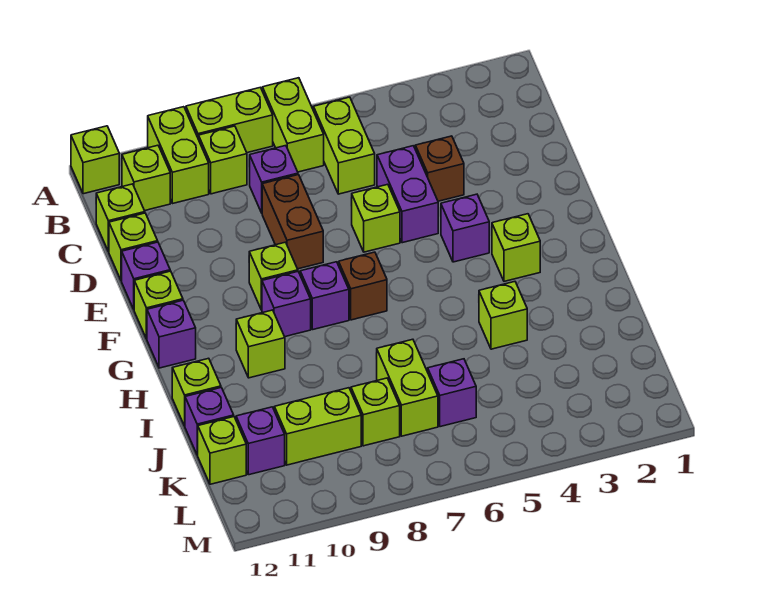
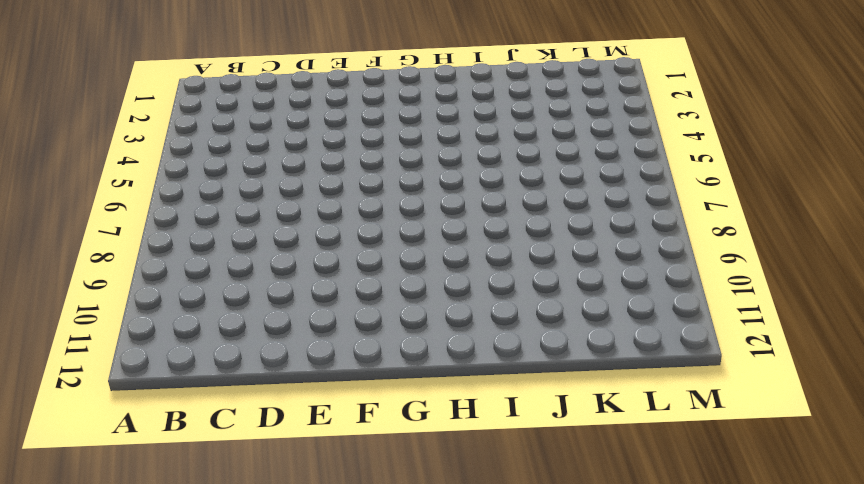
none -> lime 1x2 brick [262,78,324,172]
none -> lime 1x2 brick [186,87,273,153]
none -> lime 1x2 brick [148,107,209,204]
none -> lime 1x1 brick [71,126,119,194]

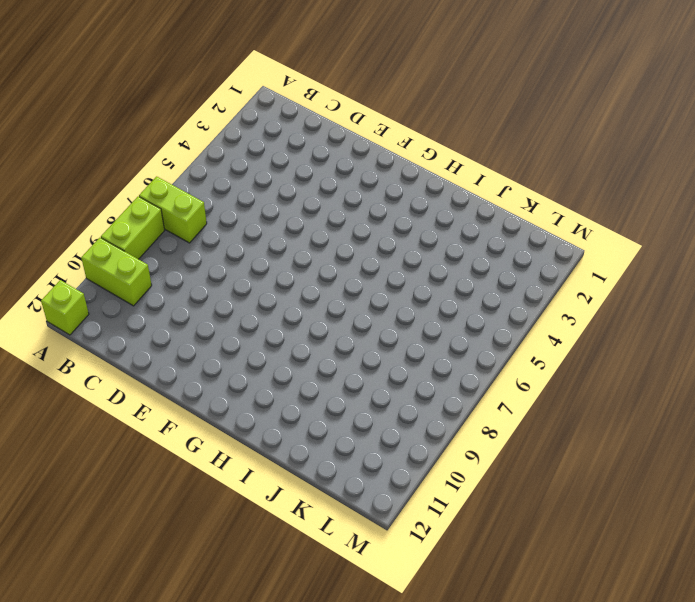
none -> lime 1x2 brick [313,97,375,194]
none -> lime 1x1 brick [199,126,247,194]
none -> lime 1x1 brick [122,145,170,211]
none -> purple 1x1 brick [249,146,298,213]

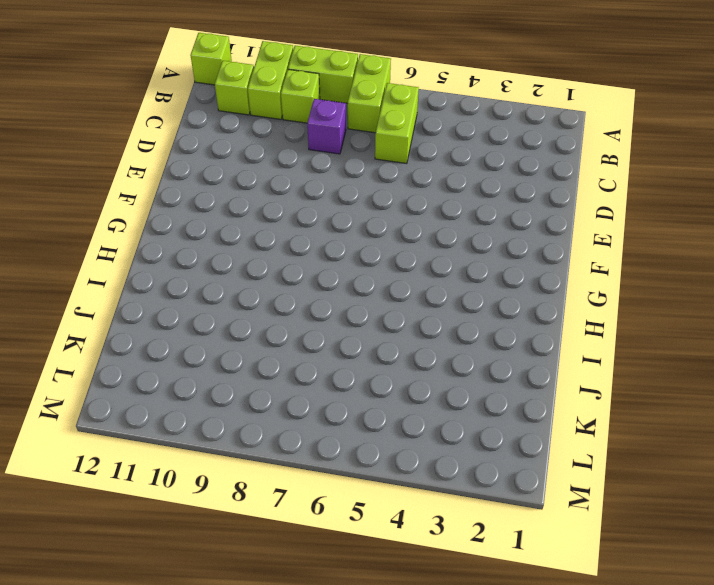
none -> lime 1x1 brick [96,184,145,252]
none -> brown 1x1 brick [415,136,464,201]
none -> purple 1x2 brick [377,146,438,243]
none -> brown 1x2 brick [262,175,323,269]

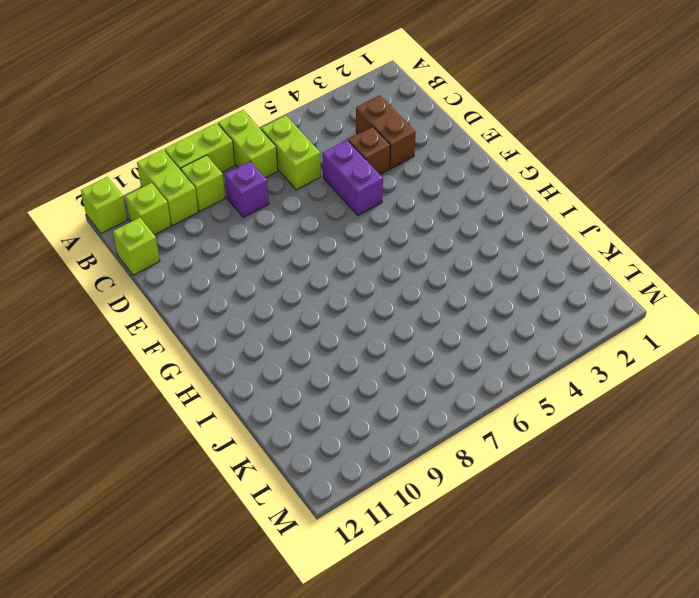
brown 1x2 brick [356,95,416,169] -> brown 1x2 brick moved to [262,175,323,269]
none -> lime 1x1 brick [109,213,158,281]
none -> lime 1x1 brick [351,184,400,252]
none -> purple 1x1 brick [122,242,170,309]
none -> purple 1x1 brick [441,194,489,262]

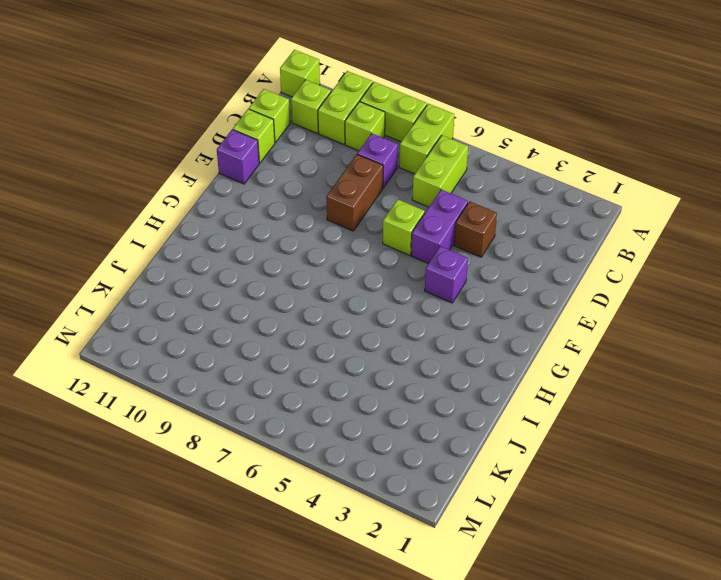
none -> lime 1x1 brick [249,242,298,310]
none -> lime 1x1 brick [134,271,183,339]
none -> lime 1x1 brick [492,214,540,281]
none -> brown 1x1 brick [339,252,387,320]

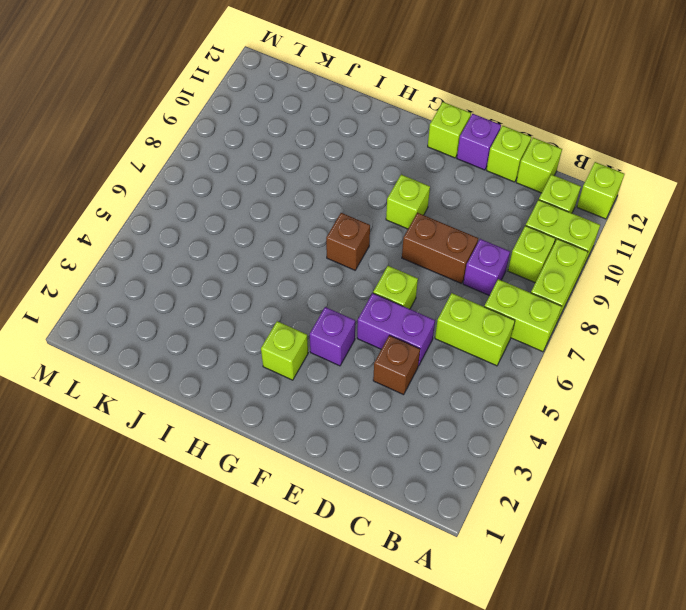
none -> purple 1x1 brick [300,262,349,330]
none -> purple 1x1 brick [262,272,311,337]
none -> purple 1x1 brick [147,300,196,368]
none -> lime 1x1 brick [236,310,285,378]

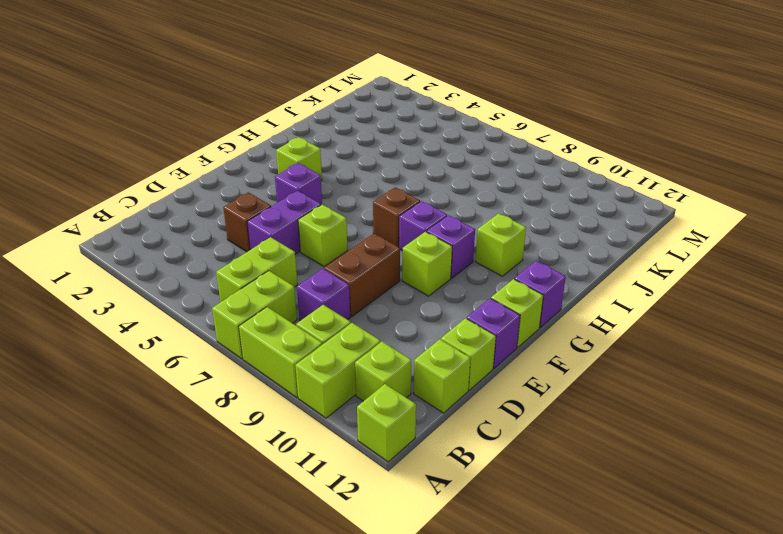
none -> lime 1x1 brick [479,282,527,349]
none -> lime 1x1 brick [172,358,221,426]
none -> lime 1x2 brick [377,339,438,436]
none -> purple 1x1 brick [185,388,234,455]

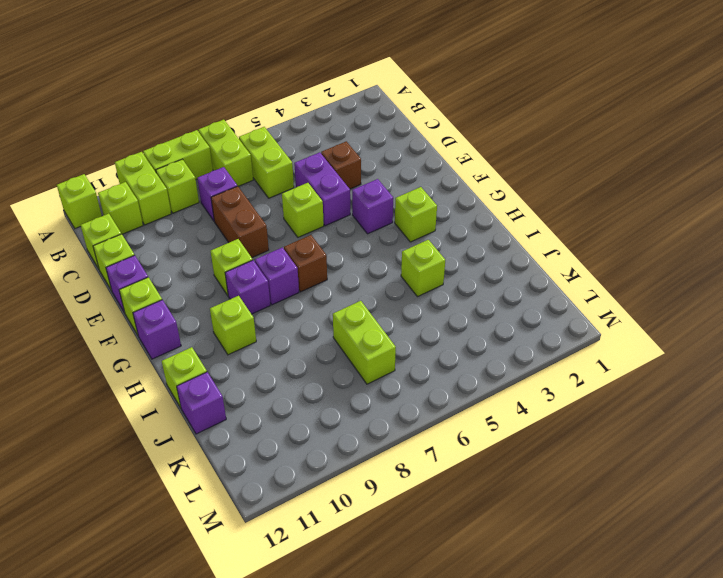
none -> purple 1x1 brick [428,359,476,427]
none -> lime 1x1 brick [351,378,400,446]
none -> lime 1x2 brick [274,388,361,465]
none -> purple 1x1 brick [236,407,285,475]

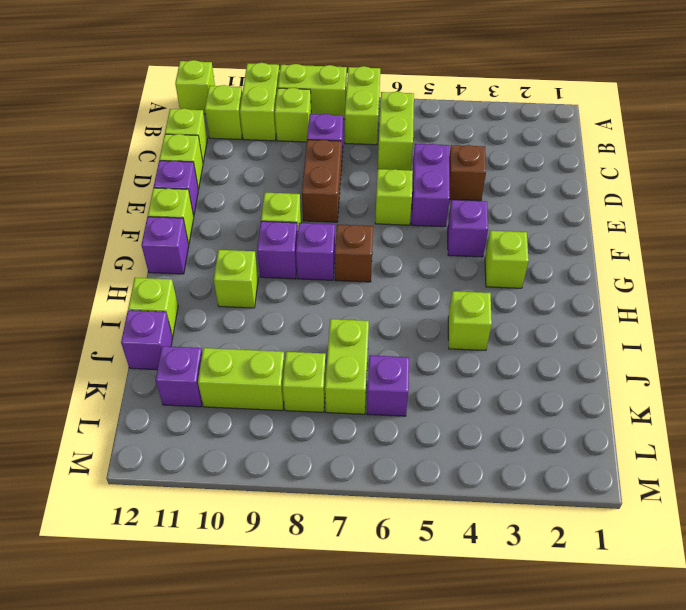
none -> lime 1x1 brick [198,417,246,484]

